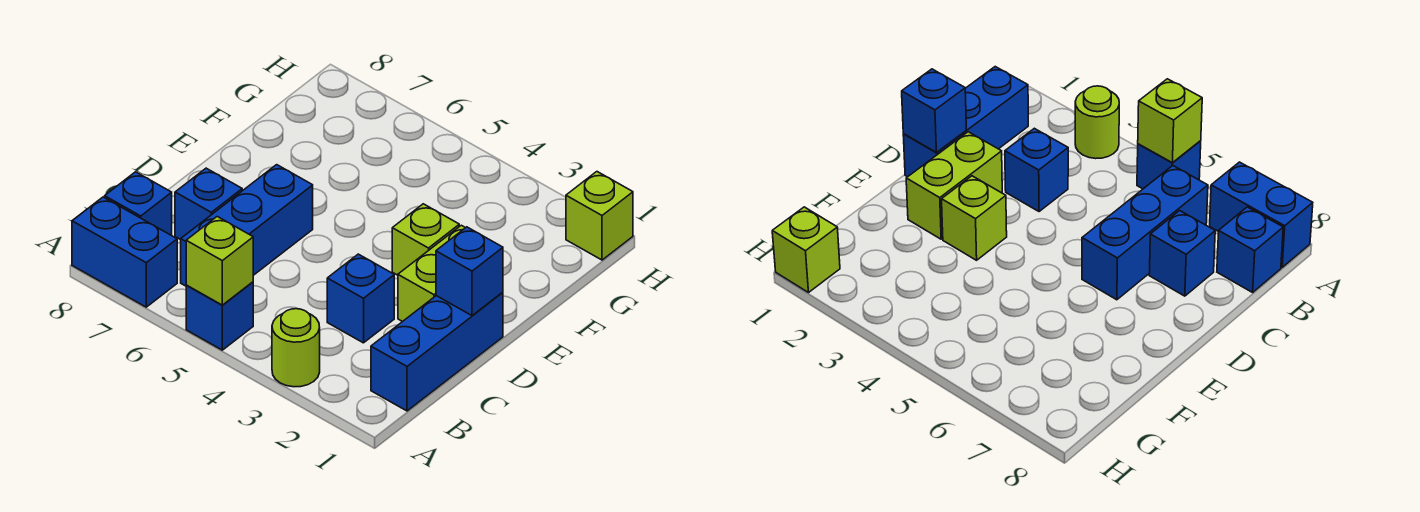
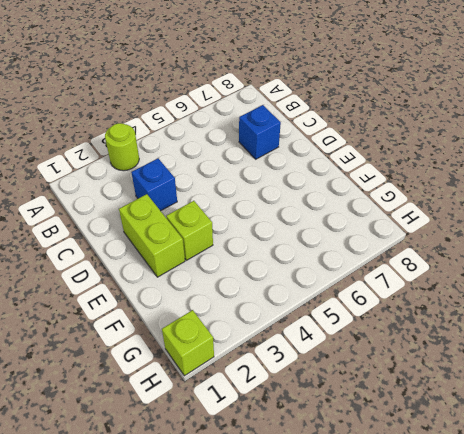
none -> blue 1x1 brick [186,282,253,350]
none -> blue 1x2 brick [72,197,177,307]
none -> blue 1x3 brick [371,292,503,411]

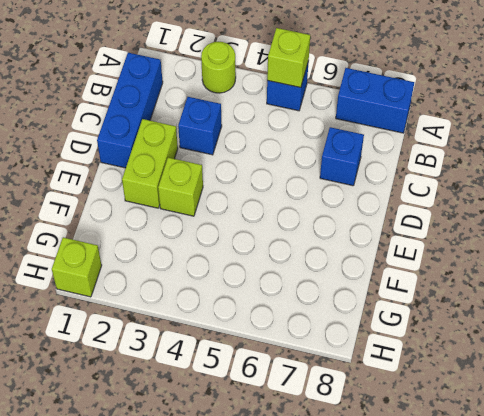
none -> blue 1x3 brick [181,165,313,286]
none -> blue 1x1 brick [105,172,172,235]
none -> blue 1x1 brick [436,227,503,316]

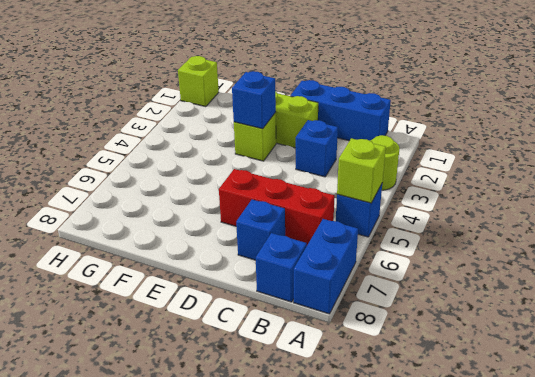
red 1x3 brick [219,169,335,245] -> blue 1x3 brick [181,165,313,286]
blue 1x1 brick [232,71,276,129] -> blue 1x1 brick moved to [436,227,503,316]

